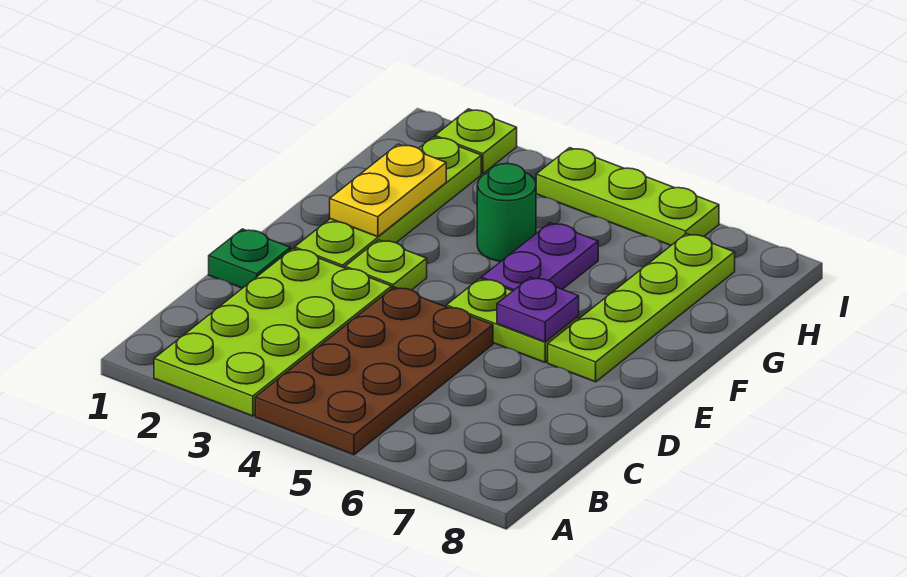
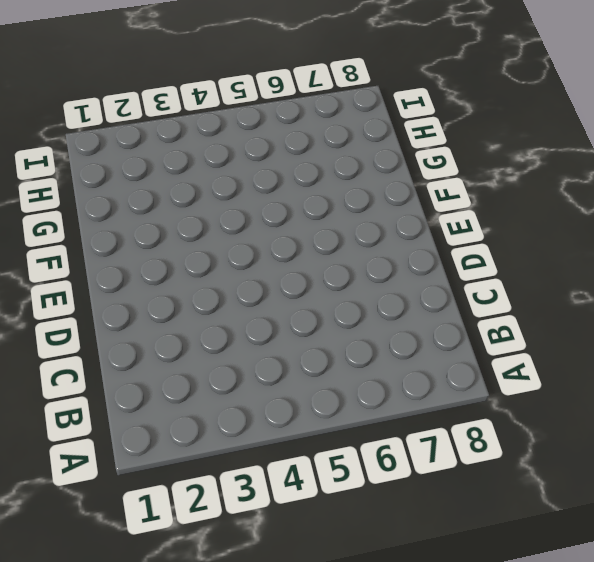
none -> lime 2x4 plate [154,249,392,416]
none -> brown 2x4 plate [255,287,493,455]
none -> green 1x1 plate [209,229,290,288]

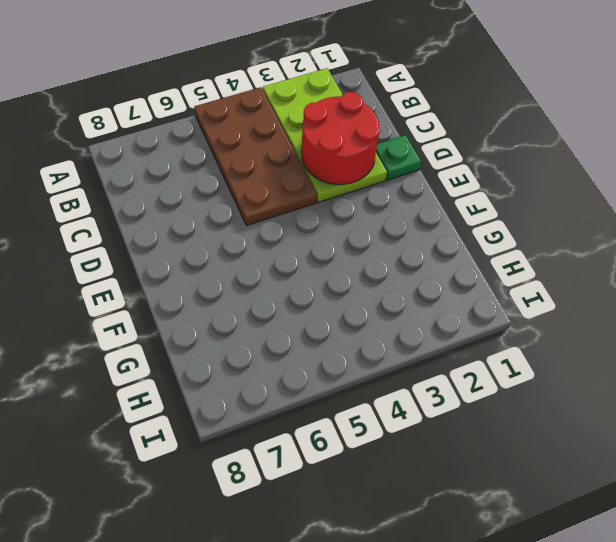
red 2x2 round brick [301,92,380,184] -> none
none -> lime 1x4 plate [295,137,481,268]
none -> lime 1x1 plate [345,240,427,290]
none -> lime 1x2 plate [446,279,579,362]

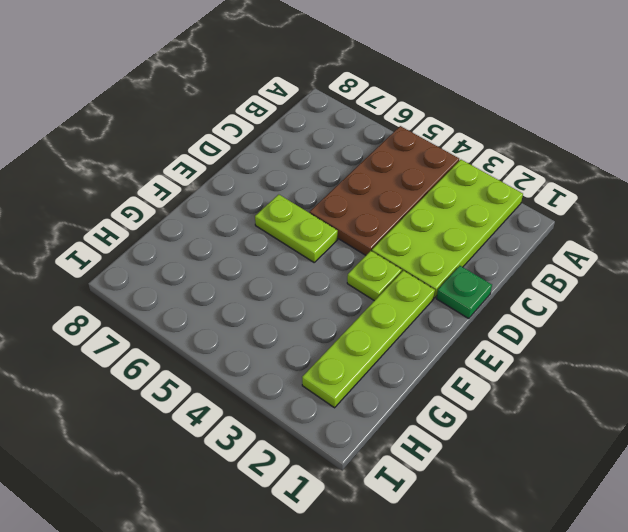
none -> lime 1x4 plate [548,234,735,382]
none -> purple 1x2 plate [481,223,598,291]
none -> green 1x1 round brick [477,164,536,261]

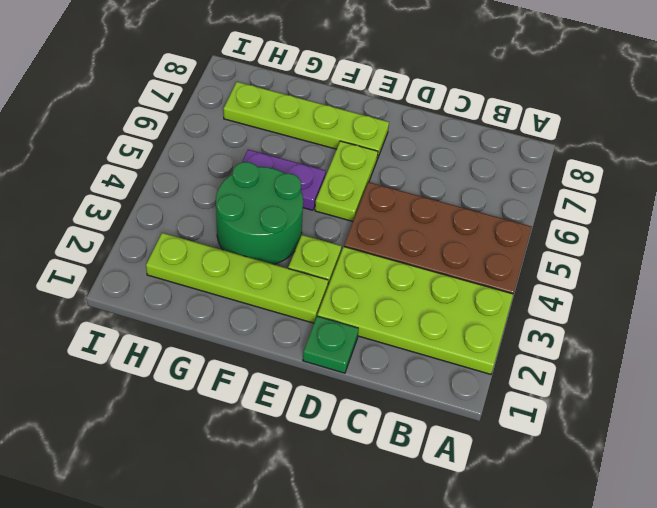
green 2x2 round brick [216,162,303,264] -> green 1x1 round brick [477,164,536,261]
none -> lime 1x1 plate [435,109,517,173]
none -> lime 1x3 plate [536,148,719,245]
none -> purple 1x1 plate [497,277,579,342]

